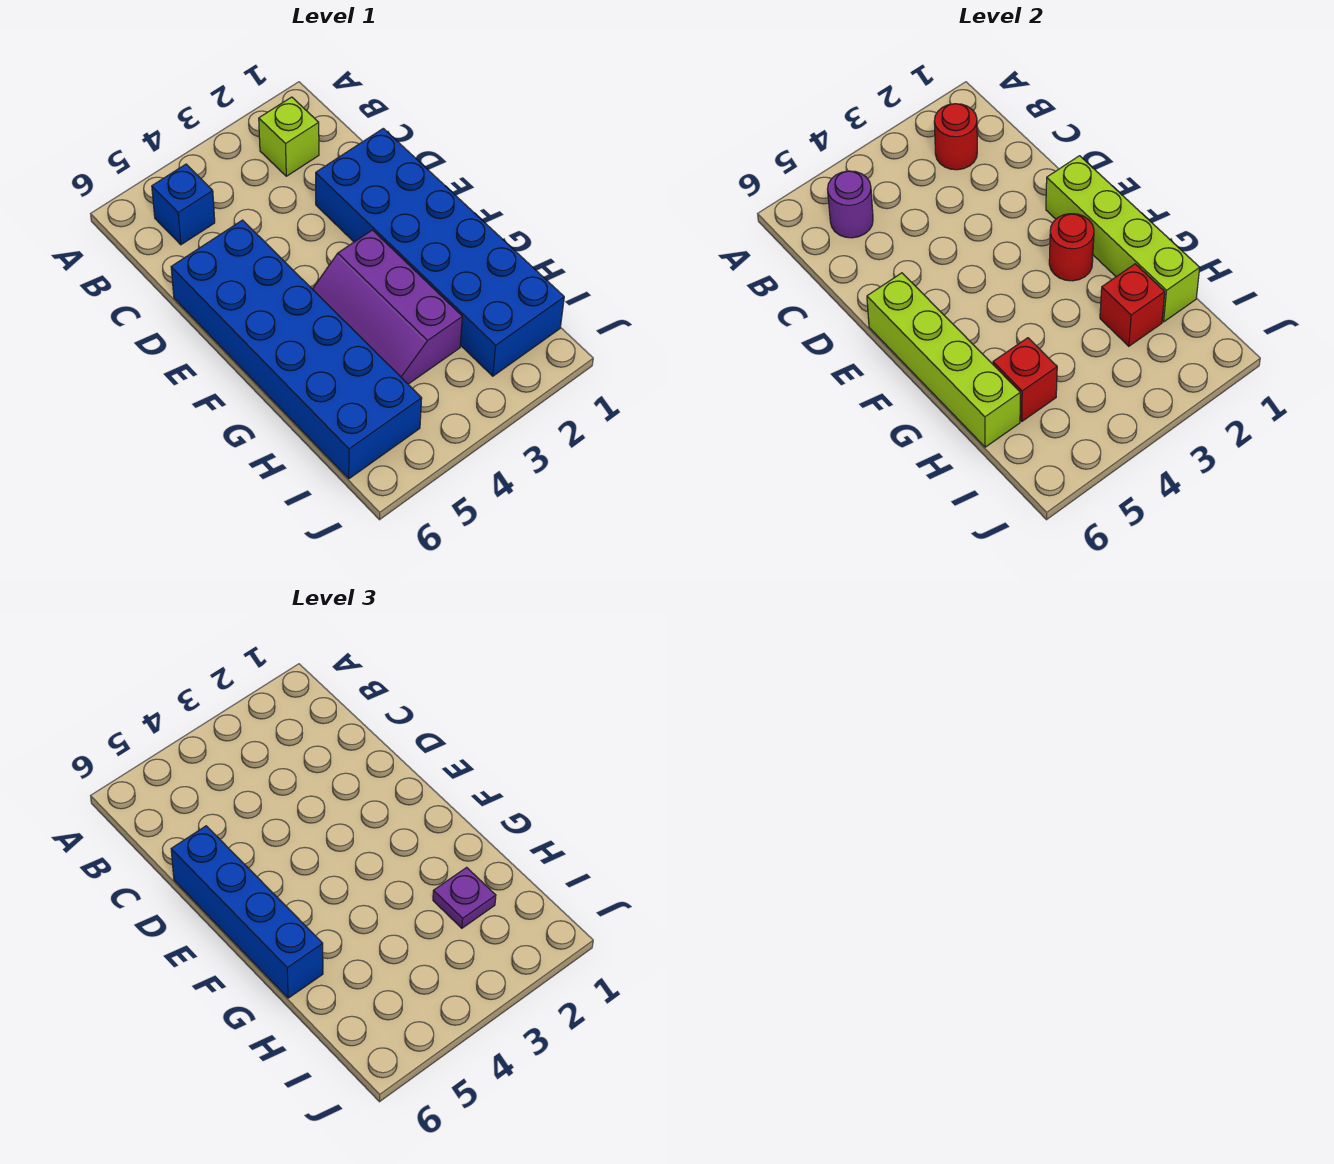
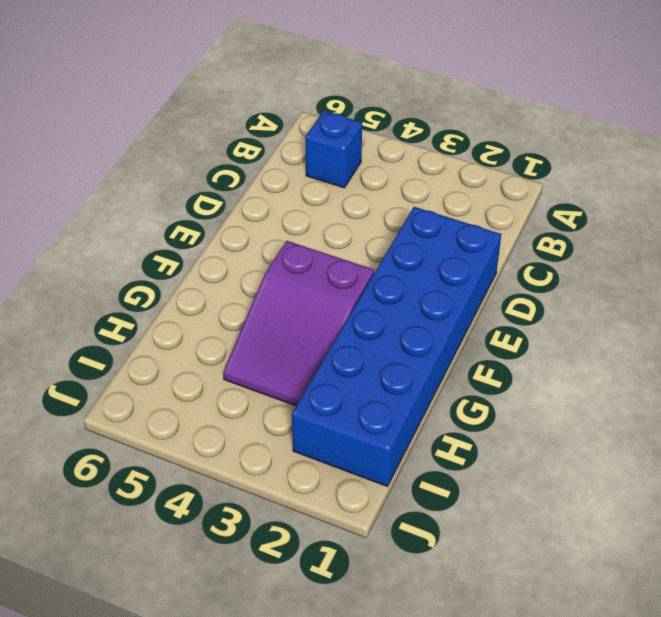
purple 2x3 slope [223,241,374,406] -> purple 2x3 slope turned to [313,230,462,384]
none -> lime 1x1 brick [259,97,319,176]
none -> blue 2x6 brick [171,220,422,479]
none -> red 1x1 round brick [934,104,977,170]

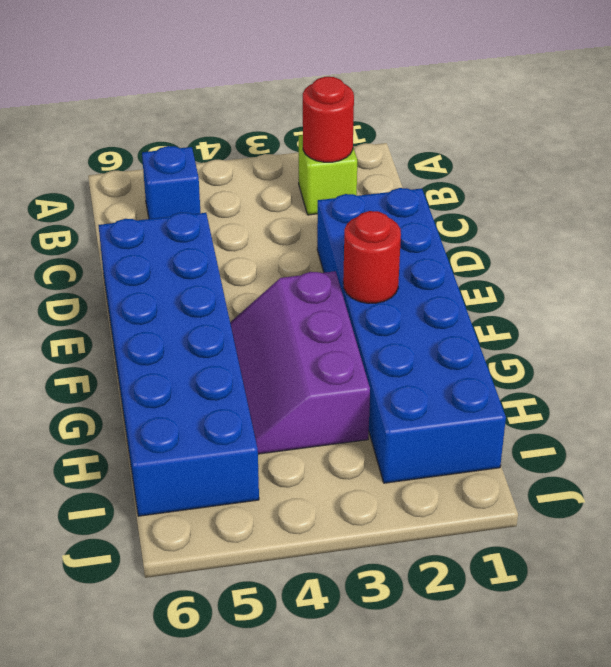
none -> purple 1x1 round brick [827,171,873,238]
none -> lime 1x4 brick [1046,156,1200,322]
none -> lime 1x4 brick [867,273,1020,447]

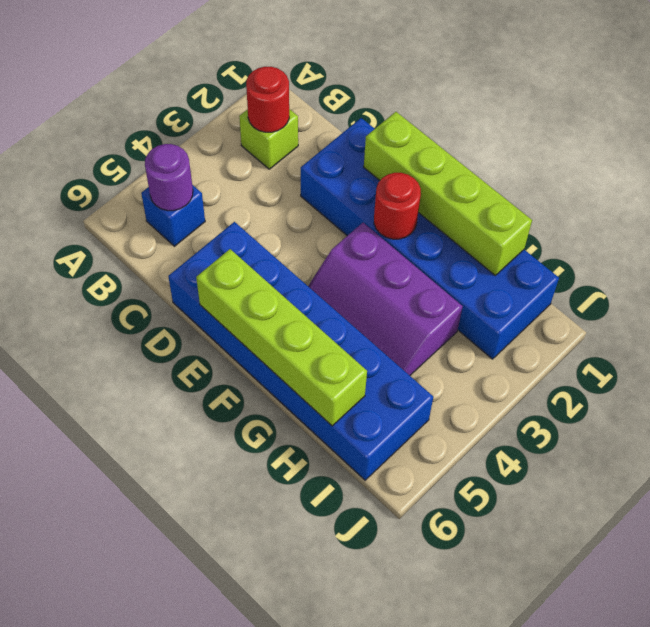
none -> red 1x1 brick [1100,264,1165,346]
none -> red 1x1 brick [993,338,1057,421]
none -> blue 1x4 brick [171,826,323,998]

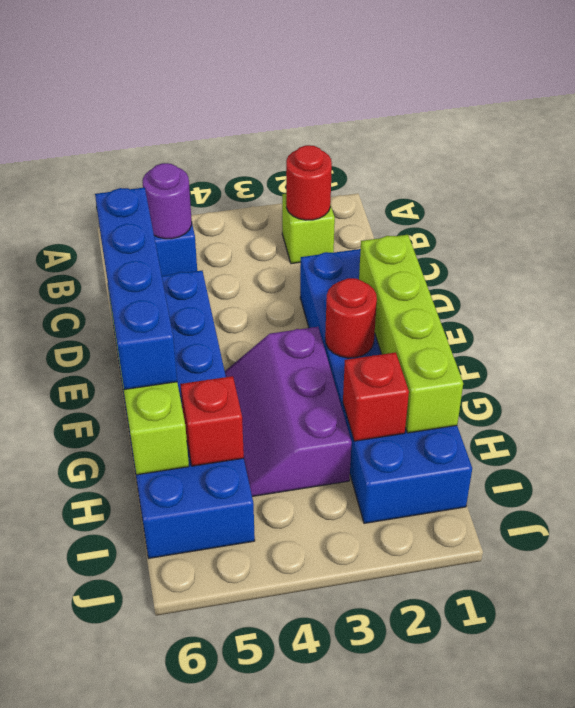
none -> purple 1x1 plate [433,867,496,928]

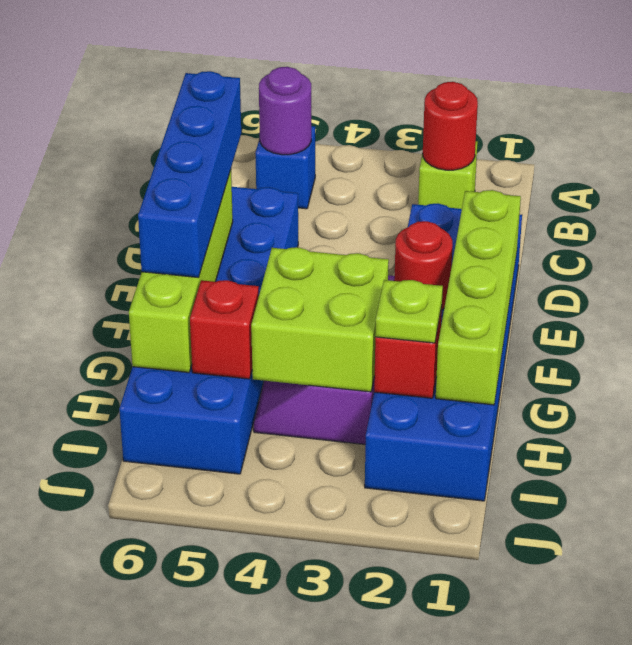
lime 2x2 brick [251,247,389,392] -> none
lime 1x1 plate [375,280,443,343] -> purple 1x1 plate [433,867,496,928]

